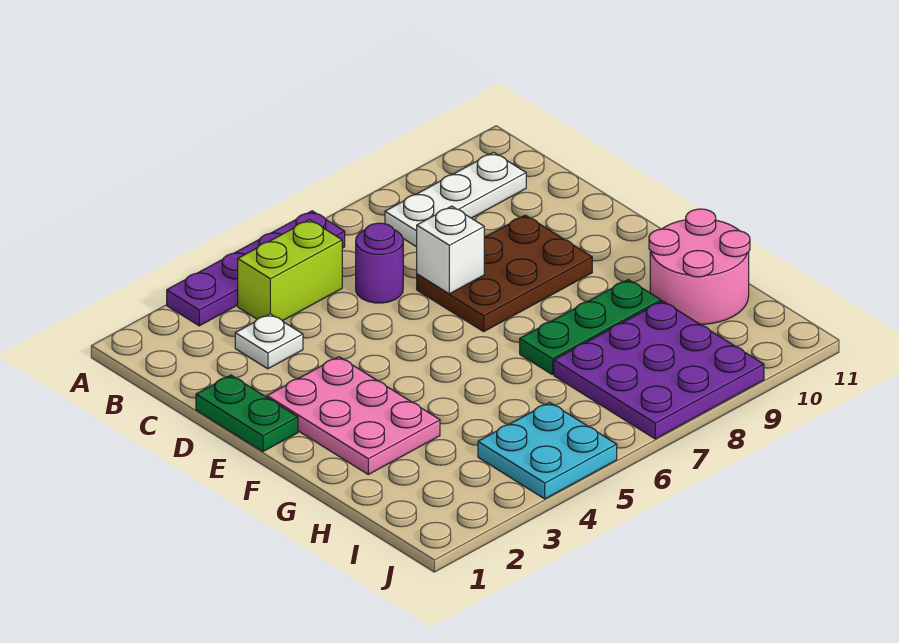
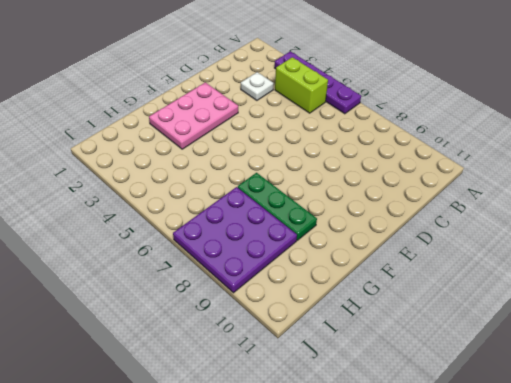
none -> white 1x3 plate [385,152,526,247]
none -> purple 1x1 round brick [356,223,403,303]
none -> green 1x2 plate [196,375,298,452]

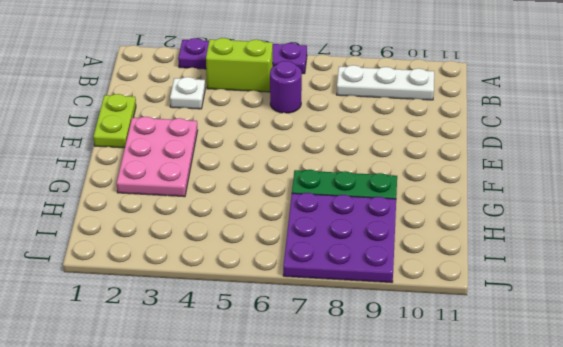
lime 1x2 plate [93,94,136,148] -> green 1x2 plate [196,375,298,452]
none -> brown 2x3 plate [417,215,592,332]
none -> pink 2x2 round brick [649,209,750,324]
none -> cyan 2x2 plate [478,402,617,499]

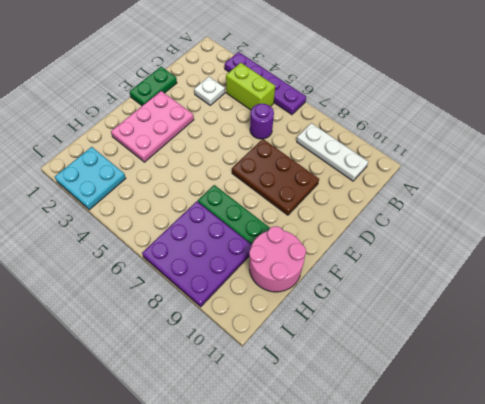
cyan 2x2 plate [55,147,126,210] -> cyan 2x2 plate moved to [478,402,617,499]
none -> white 1x1 brick [417,206,484,294]

